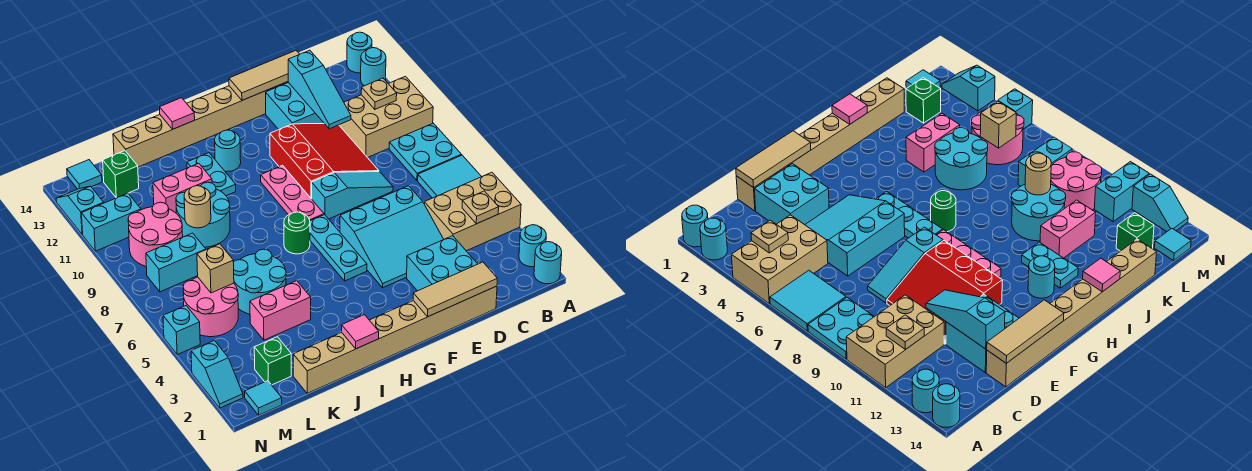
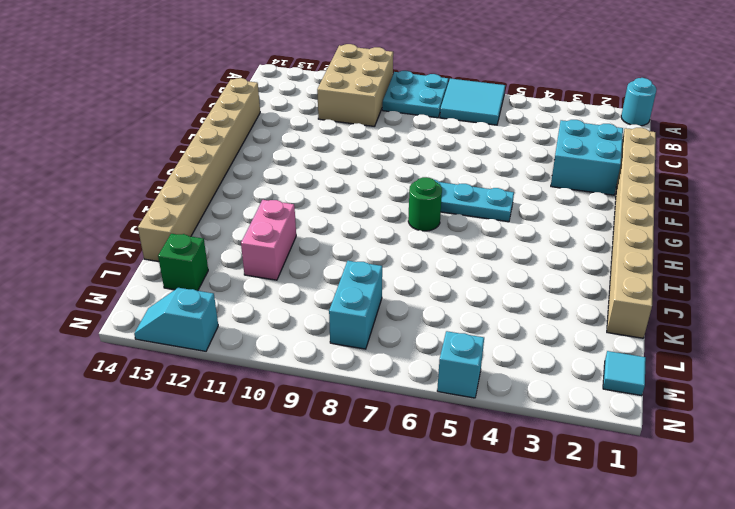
none -> cyan 1x1 round brick [519,225,546,267]
none -> tan 2x3 brick [424,172,521,251]
none -> cyan 1x1 round brick [361,48,386,86]
none -> cyan 1x1 round brick [347,32,372,73]

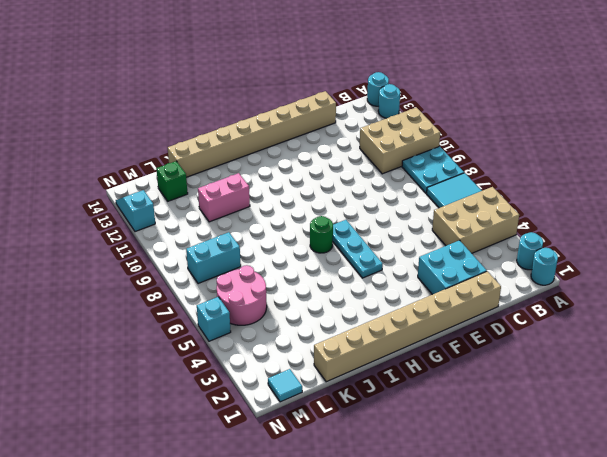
none -> cyan 3x3 slope [340,186,444,288]
none -> cyan 1x3 slope [312,172,393,219]
none -> red 3x3 slope [270,124,379,199]
none -> cyan 2x2 brick [266,82,324,130]

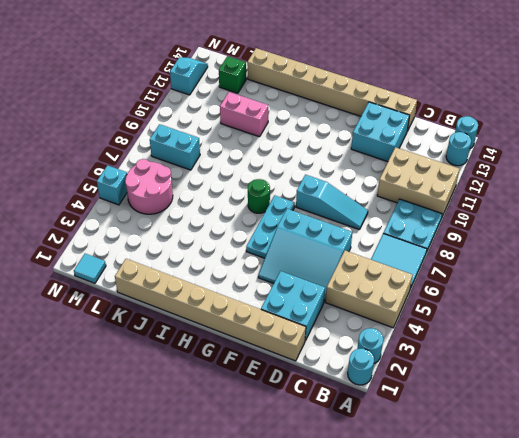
none -> red 3x3 slope [270,124,379,199]
none -> pink 1x3 plate [261,165,324,221]
none -> cyan 1x1 round brick [215,130,241,172]
none -> cyan 1x2 plate [187,153,236,196]

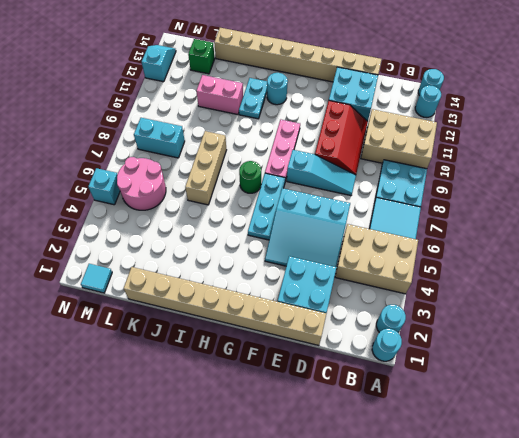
red 2x3 slope [315,101,368,175] -> red 3x3 slope [270,124,379,199]
tan 1x3 brick [185,131,226,205] -> cyan 2x2 round brick [233,249,286,314]
none -> pink 1x2 brick [250,281,311,340]
none -> cyan 2x2 round brick [176,182,230,247]
none -> green 1x1 brick [254,337,291,385]
none -> pink 2x2 round brick [128,202,183,266]

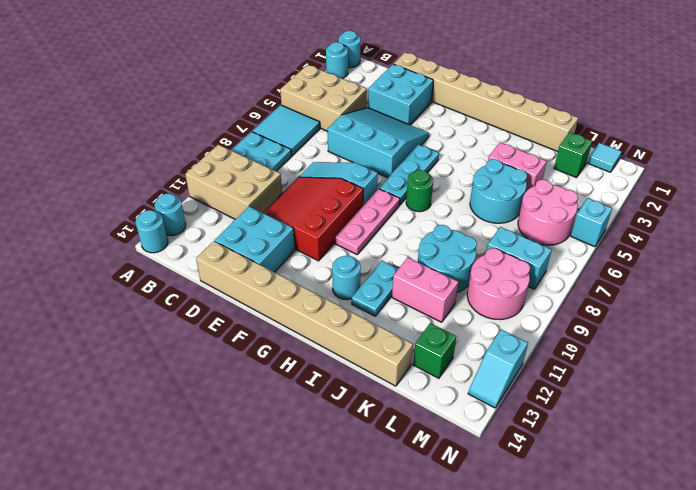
none -> cyan 1x2 brick [81,193,141,251]
none -> cyan 1x1 tile [67,160,102,189]
none -> cyan 1x2 slope [191,340,243,408]
none -> tan 1x1 plate [462,191,499,224]

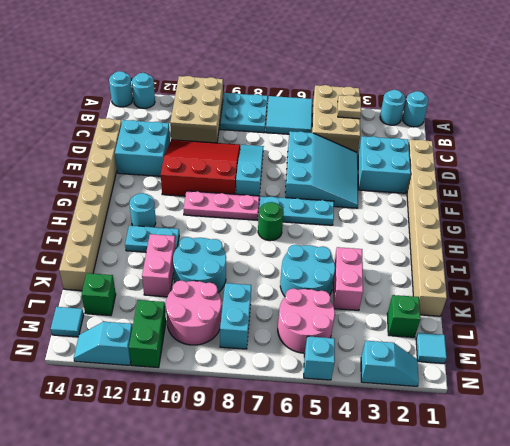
green 1x2 brick [129,300,166,368] -> cyan 1x2 brick [81,193,141,251]
none -> tan 1x1 plate [361,78,397,109]
none -> tan 1x3 tile [413,262,497,317]
none -> cyan 1x3 slope [288,50,351,129]
none -> tan 1x3 tile [229,51,300,100]

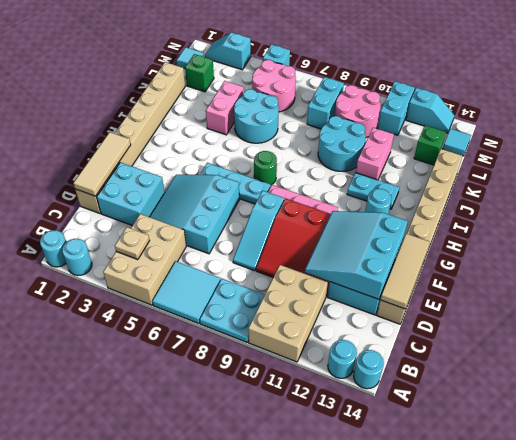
cyan 3x3 slope [305,211,408,299] -> cyan 1x3 slope [288,50,351,129]
none -> tan 1x1 plate [361,78,397,109]
none -> pink 1x1 tile [342,315,379,349]
none -> pink 1x1 tile [160,98,195,129]
none -> tan 1x1 round brick [184,186,211,228]

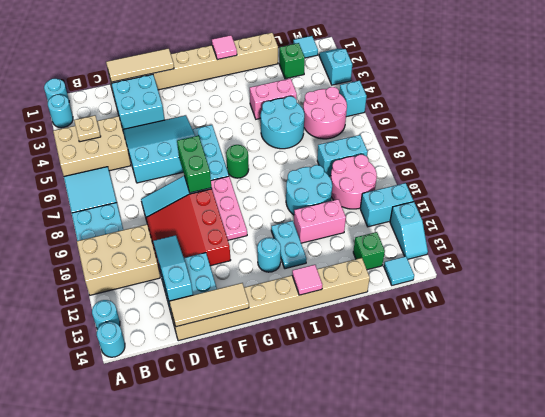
green 1x2 brick [177,136,211,193] -> none
none -> tan 1x1 plate [361,78,397,109]
none -> tan 1x1 round brick [184,186,211,228]
none -> tan 1x1 brick [197,244,234,293]

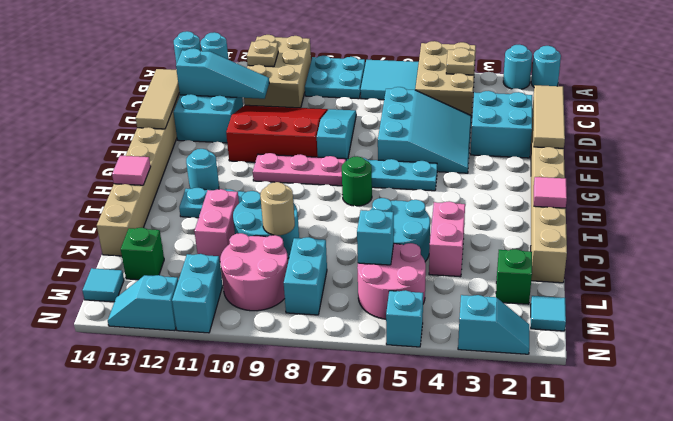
cyan 1x1 brick [357,209,394,265] -> tan 1x1 brick [197,244,234,293]

